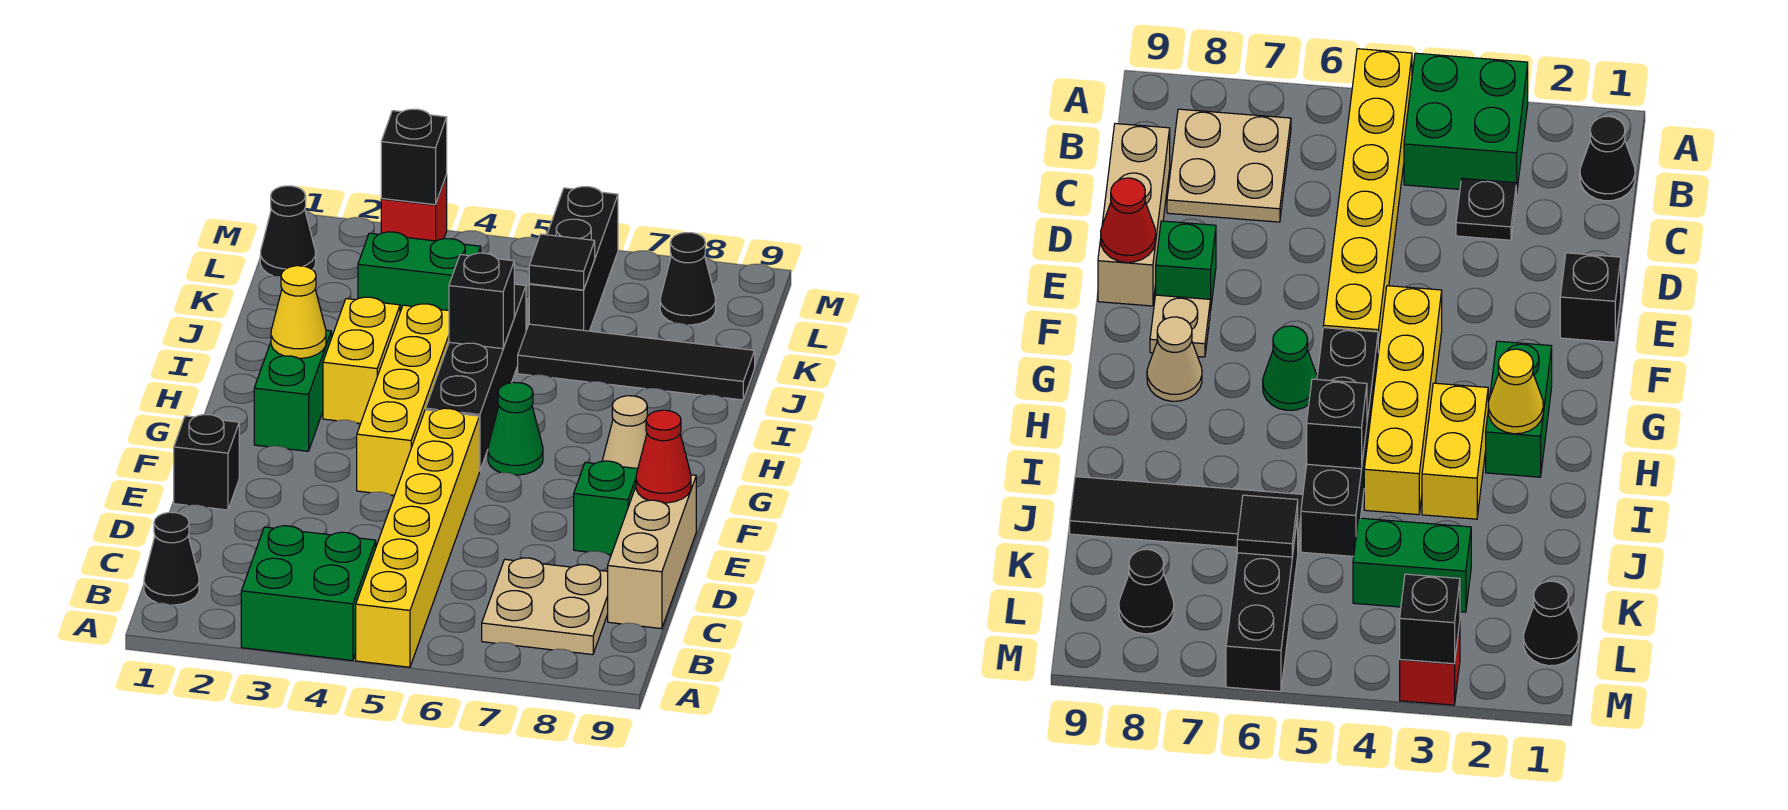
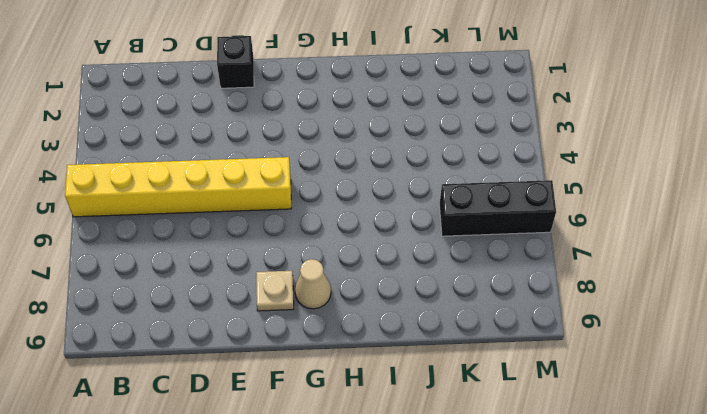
none -> green 2x2 brick [241,526,376,661]
none -> black 1x1 cone [144,512,199,605]
none -> tan 2x2 plate [482,558,608,655]

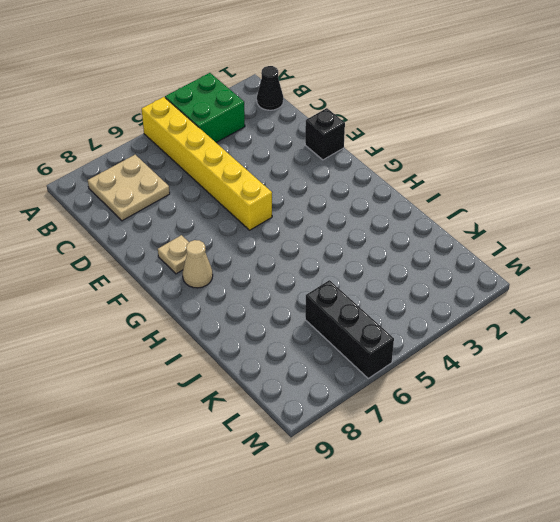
none -> black 1x1 plate [1456,178,1516,240]
none -> tan 1x3 brick [608,475,696,629]
none -> green 1x1 brick [574,461,638,555]

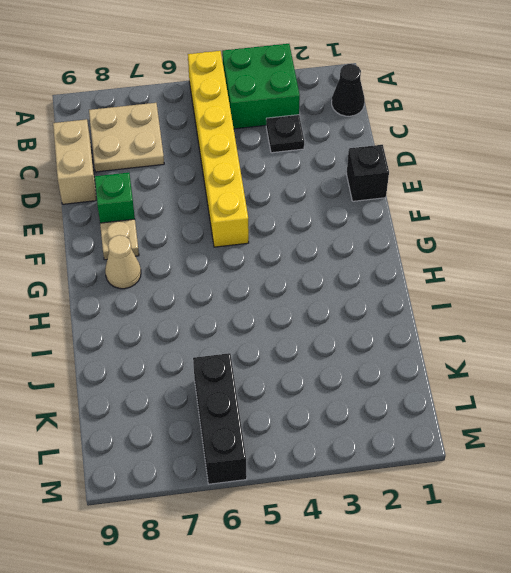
tan 1x2 brick [53,119,96,204] -> tan 1x3 brick [608,475,696,629]
none -> yellow 1x4 brick [357,304,449,495]
none -> green 1x2 brick [254,330,331,451]
none -> black 1x4 brick [426,284,526,471]

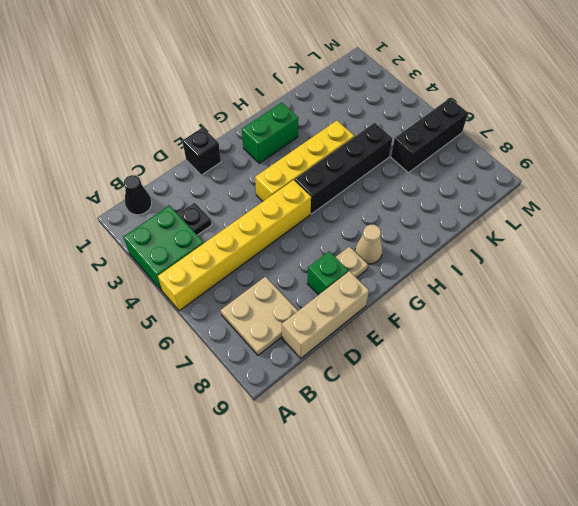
none -> green 1x1 cone [488,382,543,475]
none -> yellow 1x2 brick [323,297,400,423]
none -> black 1x4 tile [518,324,755,400]

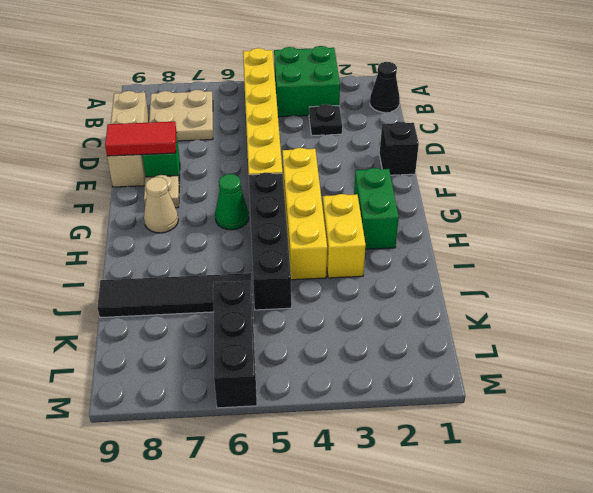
red 1x2 tile [105,122,177,156] -> red 1x1 cone [636,410,691,503]
none -> green 1x2 brick [358,232,481,312]
none -> black 1x1 cone [260,186,316,276]
none -> black 1x1 cone [660,233,716,325]

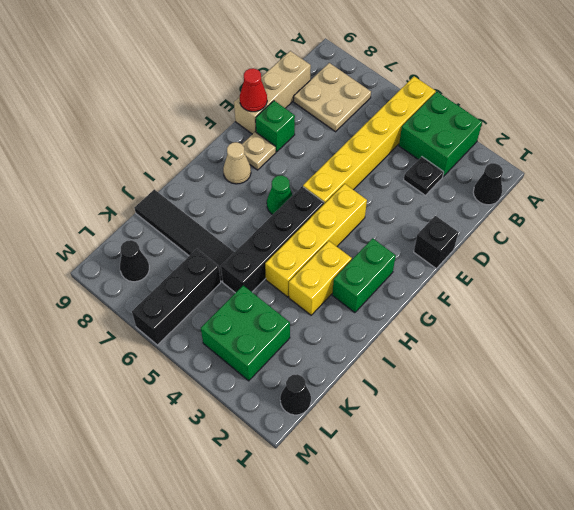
green 2x2 brick [201,286,290,381] -> green 1x2 brick [358,232,481,312]
none -> red 1x1 brick [381,175,447,241]
none -> yellow 1x1 cone [271,266,326,358]
none -> black 1x1 brick [449,253,514,349]

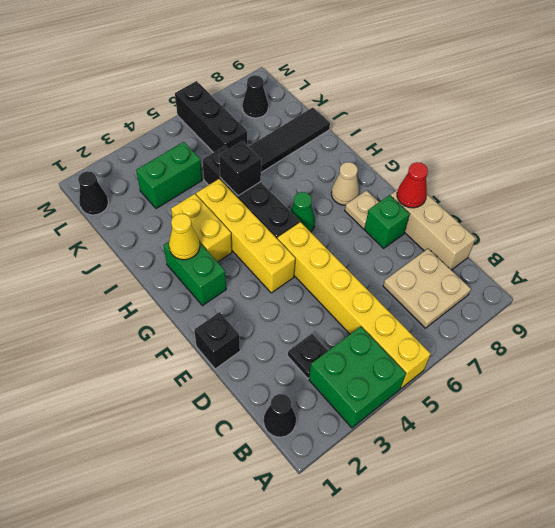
none -> red 1x1 brick [381,175,447,241]
none -> black 1x1 tile [529,234,595,290]
none -> black 1x1 brick [381,109,447,205]

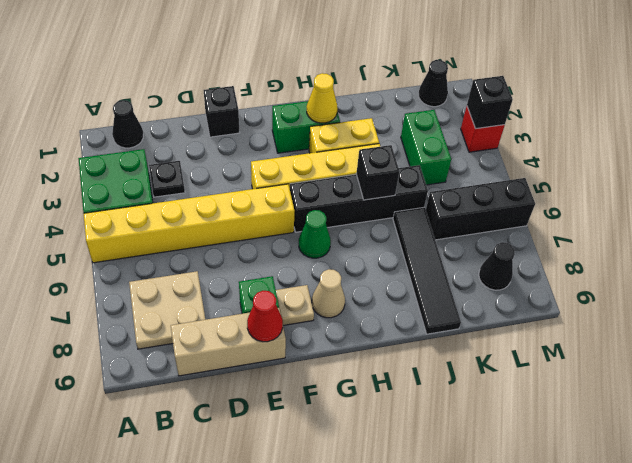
none -> black 1x1 tile [529,234,595,290]

